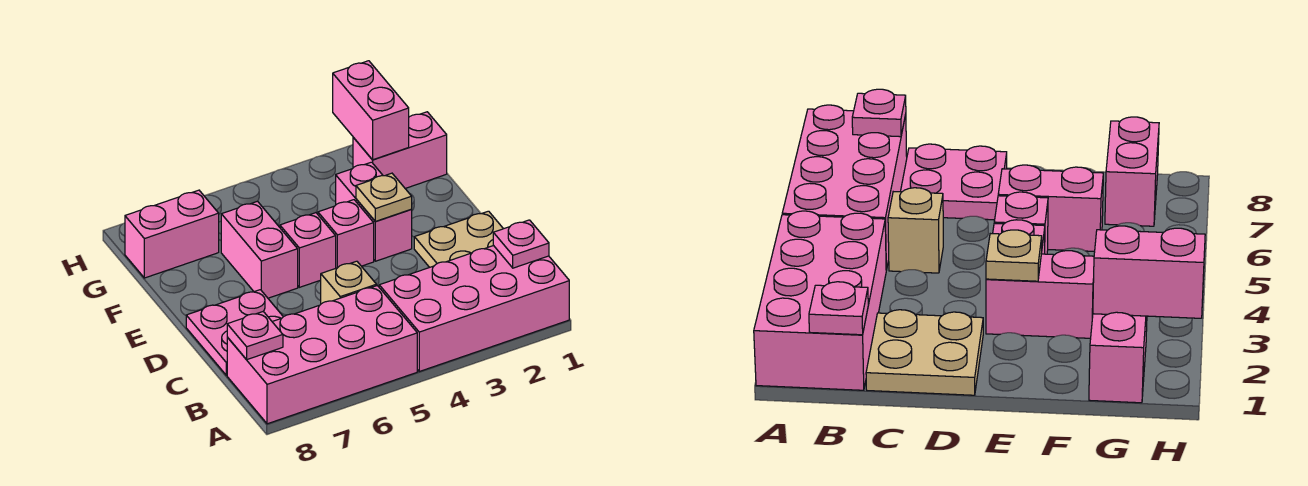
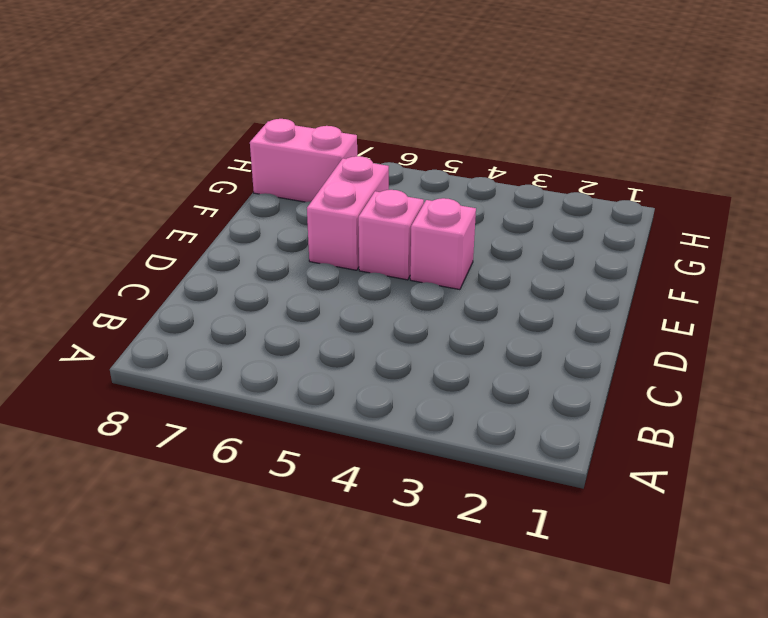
none -> pink 2x4 brick [379,246,569,371]
none -> pink 2x4 brick [227,286,417,424]
none -> tan 2x2 plate [414,211,503,267]

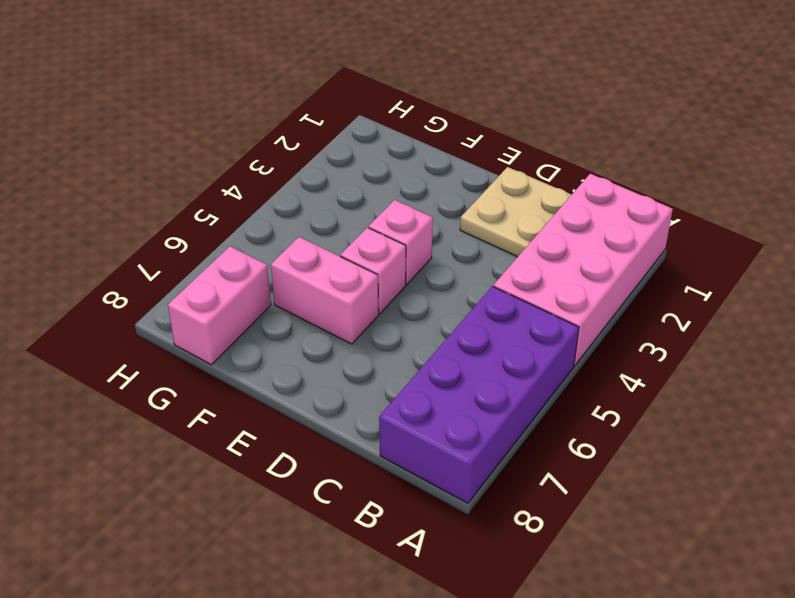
purple 2x4 brick [379,286,579,503] -> pink 2x4 brick [227,286,417,424]
none -> tan 1x1 brick [321,261,376,304]
none -> pink 2x2 plate [186,290,283,375]
none -> pink 1x2 brick [336,162,412,261]

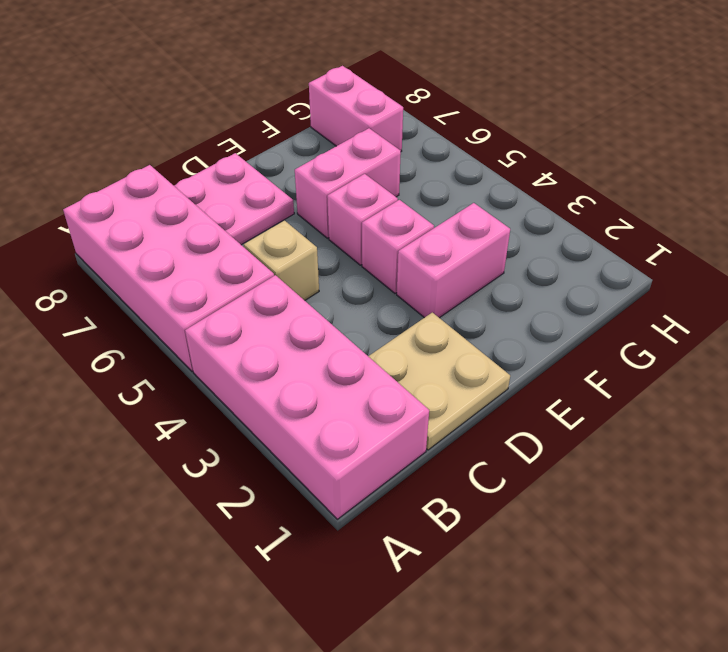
none -> pink 1x2 brick [353,112,447,188]
none -> pink 1x1 plate [493,220,549,268]
none -> pink 1x1 plate [227,311,283,360]

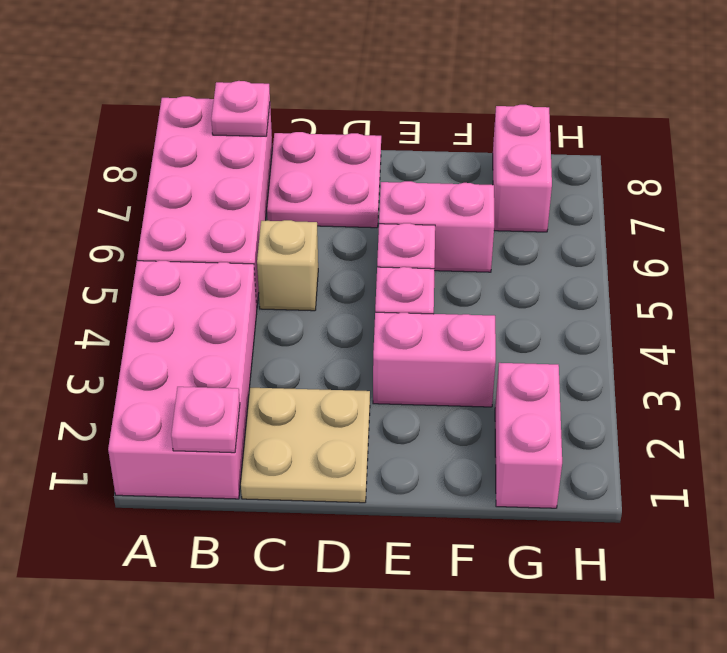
none -> tan 1x1 plate [356,173,412,222]
none -> pink 1x2 brick [333,61,409,160]

